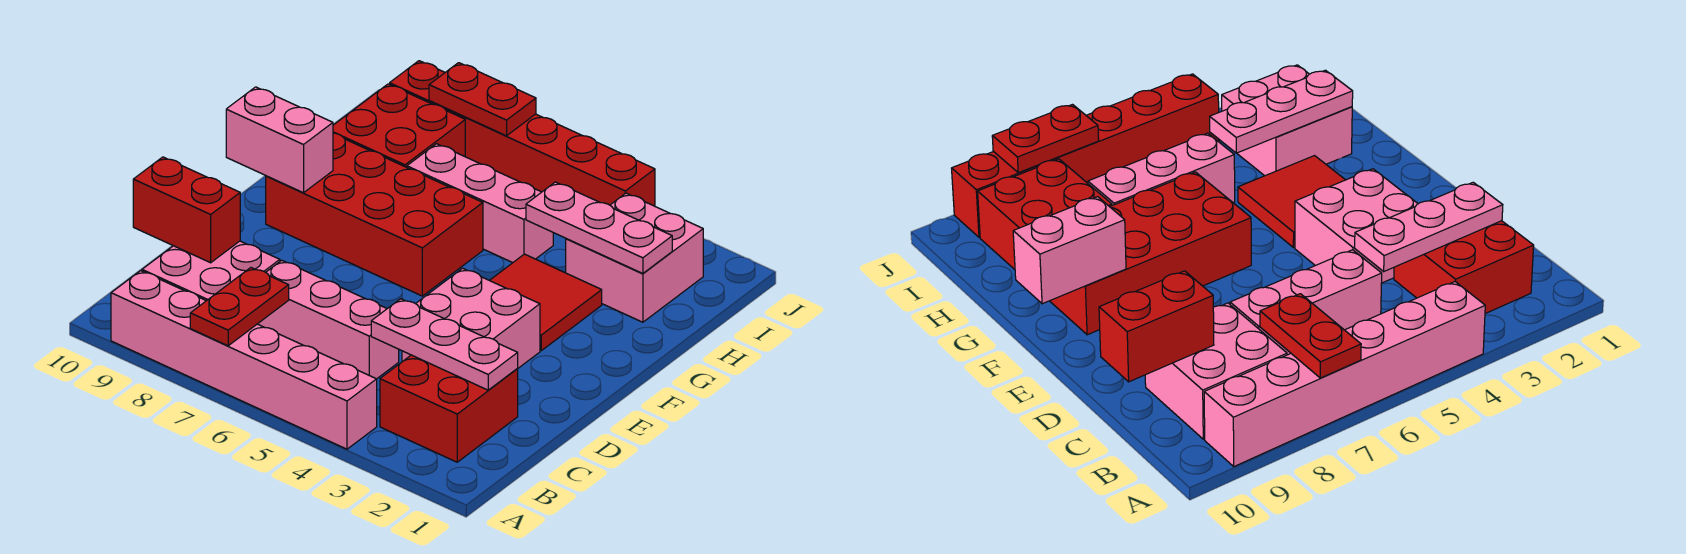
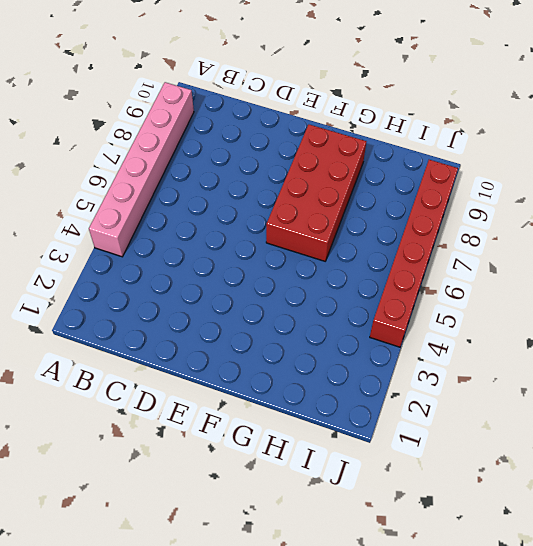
none -> red 2x2 brick [380,355,518,462]
none -> pink 2x2 brick [142,241,280,301]
none -> pink 1x3 brick [258,260,399,379]

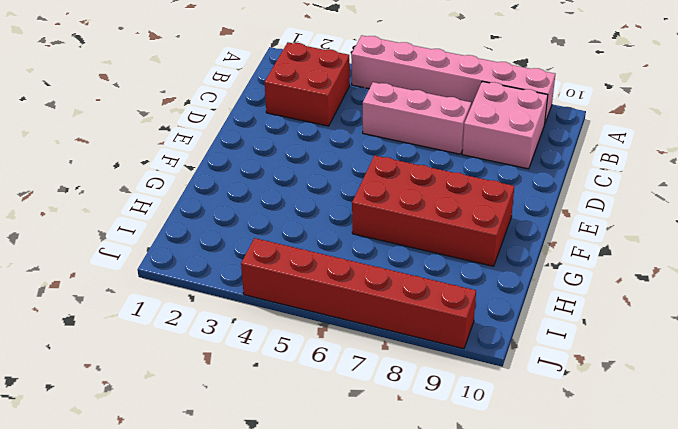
none -> pink 2x2 brick [402,268,540,369]
none -> red 2x2 tile [490,254,602,351]
none -> pink 2x2 brick [566,193,703,322]

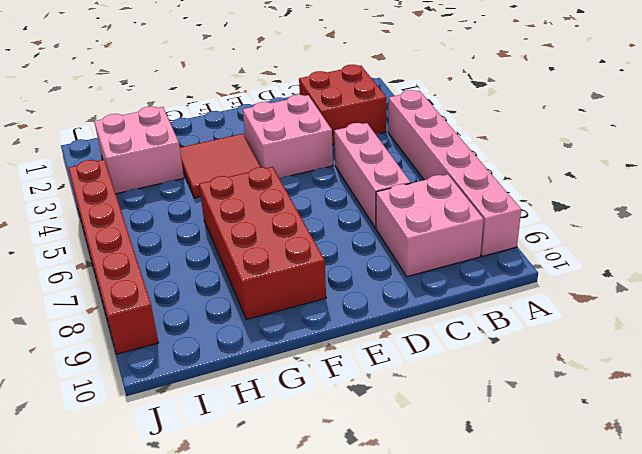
none -> pink 1x3 brick [407,144,553,263]
none -> red 2x2 brick [333,84,465,167]
none -> red 1x2 plate [190,268,289,346]

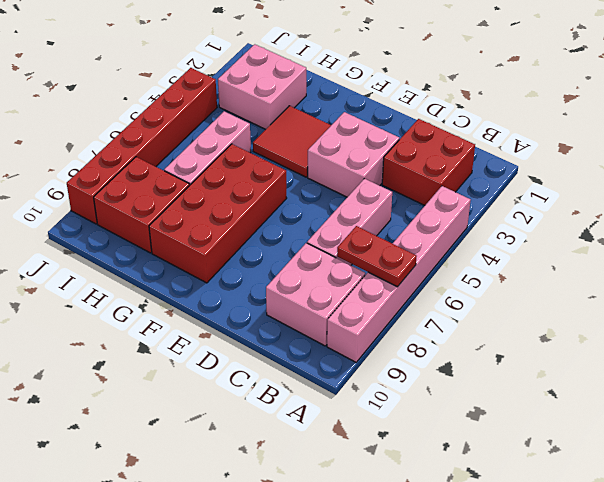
none -> pink 1x3 plate [371,299,518,390]
none -> red 1x2 brick [133,157,240,263]
none -> pink 1x2 brick [226,87,333,193]

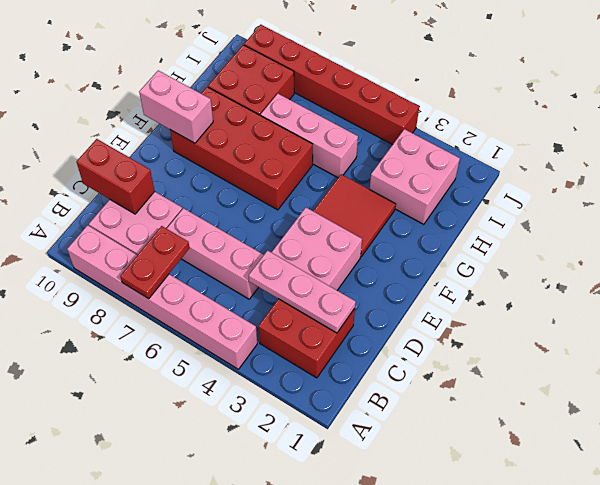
none -> pink 1x3 plate [526,182,672,274]
none -> red 1x2 plate [429,63,536,136]

